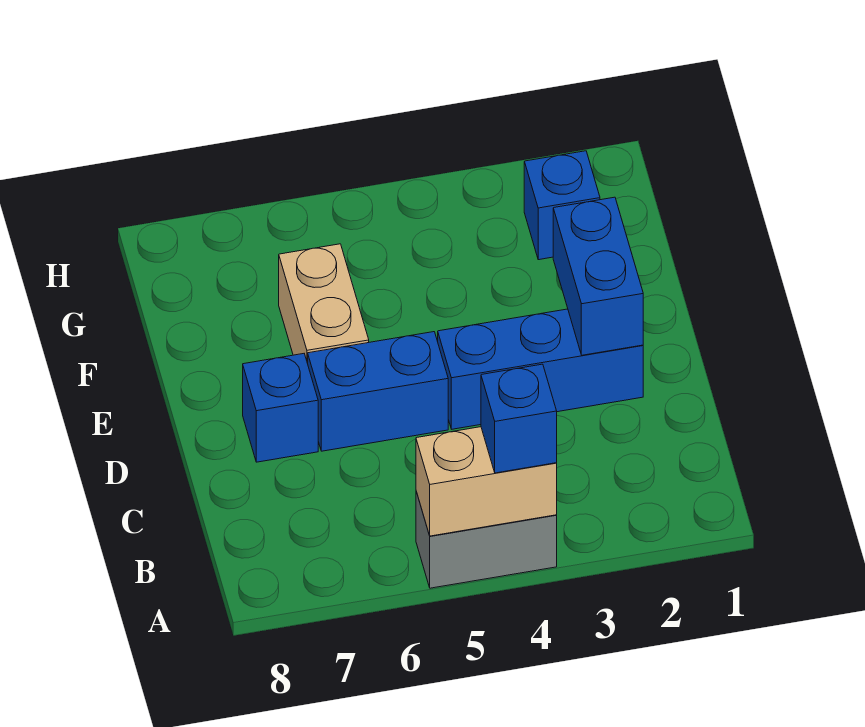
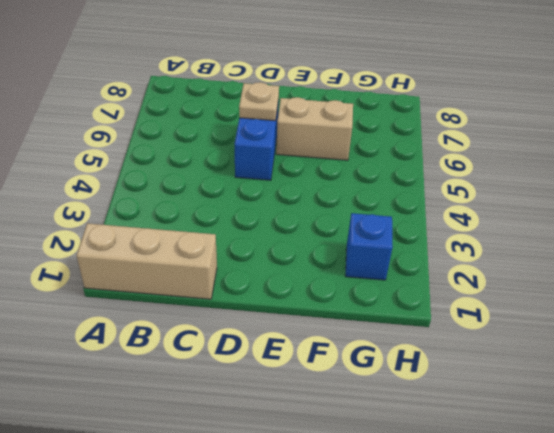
tan 1x3 brick [76,223,217,299] -> none
tan 1x1 plate [239,82,279,121] -> none
none -> grey 1x2 brick [416,492,557,588]
none -> blue 1x3 brick [438,309,643,429]

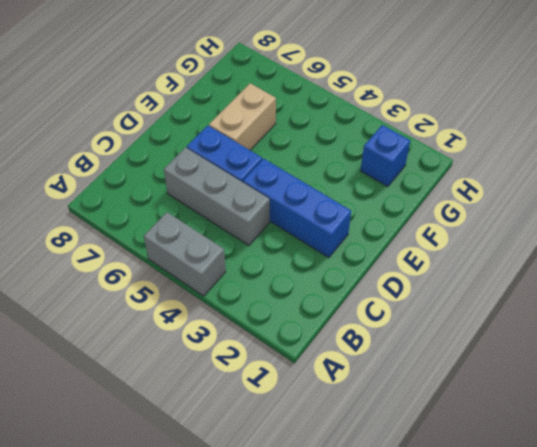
grey 1x3 brick [164,147,270,245] -> none
none -> blue 1x1 brick [243,354,318,462]
none -> tan 1x2 brick [416,427,557,536]

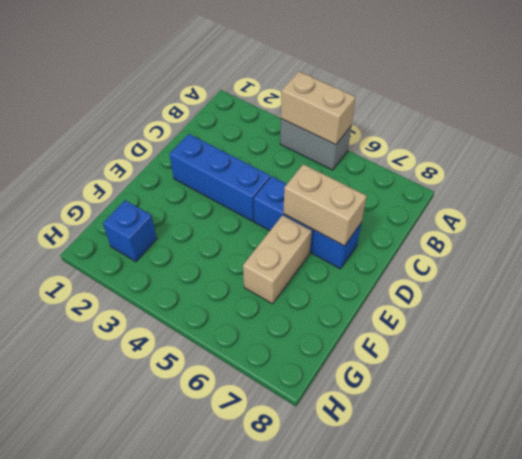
tan 1x2 brick [283,164,367,246] -> none
none -> blue 1x2 brick [553,197,643,355]
none -> blue 1x1 brick [481,364,557,473]

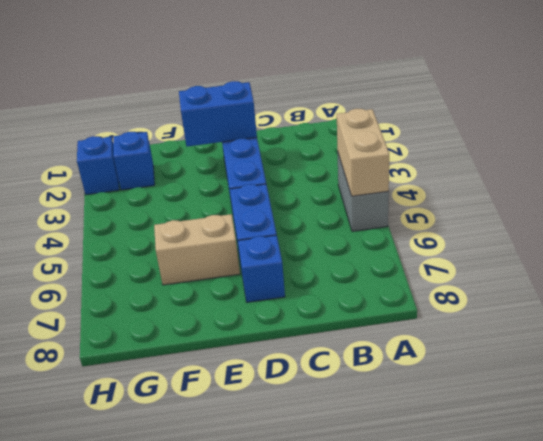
blue 1x1 brick [77,136,119,195] -> blue 1x1 brick moved to [481,364,557,473]

